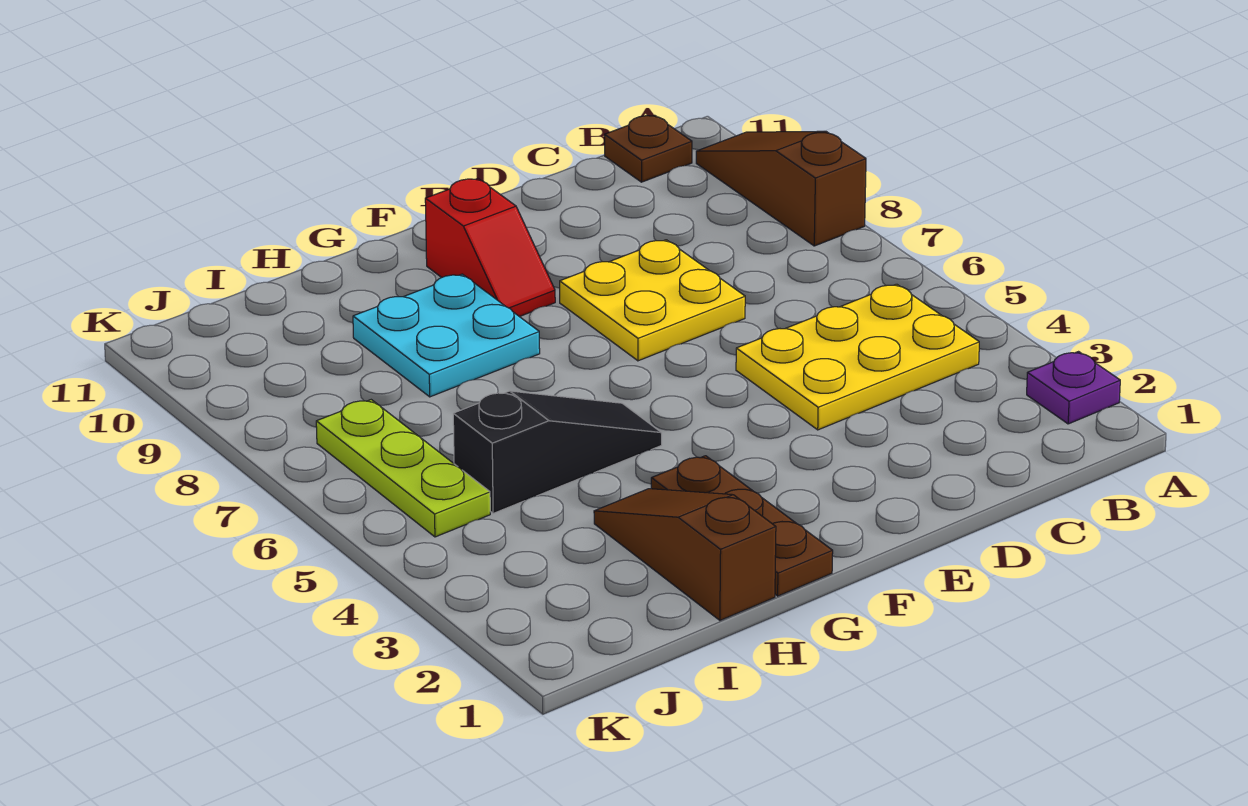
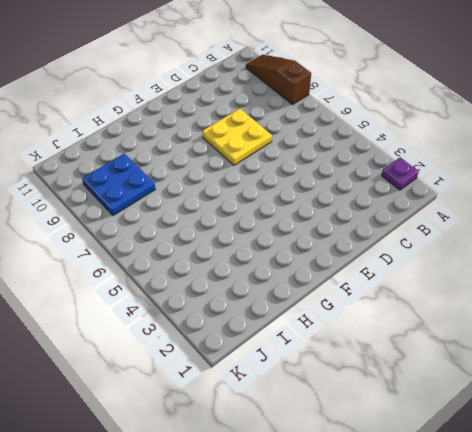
blue 2x2 plate [82,154,155,216] -> none
none -> yellow 2x3 plate [736,284,979,430]
none -> brown 1x1 plate [605,115,692,182]

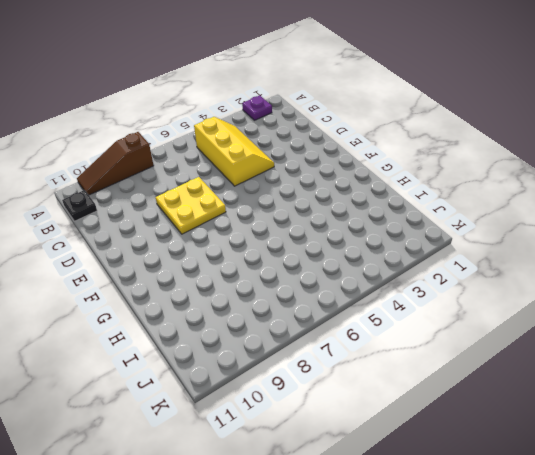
yellow 2x3 slope [194,117,274,186] -> yellow 2x3 plate [736,284,979,430]
black 1x1 plate [62,190,97,221] -> brown 1x1 plate [605,115,692,182]
none -> red 1x2 slope [425,179,555,317]
none -> brown 1x3 plate [651,456,833,596]

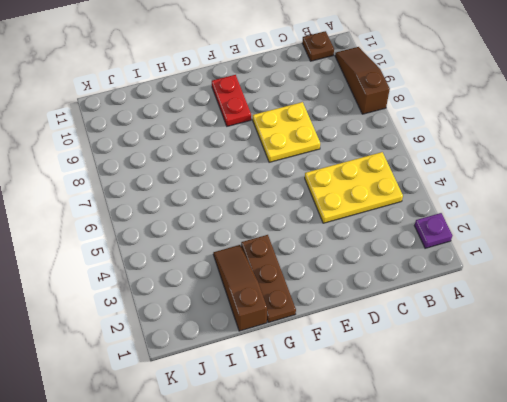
red 1x2 plate [212,75,251,126] -> red 1x2 slope [425,179,555,317]
none -> black 1x3 slope [453,391,662,513]
none -> cyan 2x2 plate [353,274,540,397]

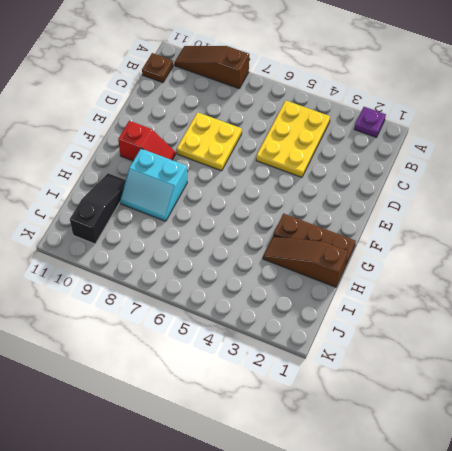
cyan 2x2 slope [120,149,187,221] -> cyan 2x2 plate [353,274,540,397]
black 1x3 slope [70,173,126,244] -> black 1x3 slope moved to [453,391,662,513]
none -> lime 1x3 plate [316,400,490,537]

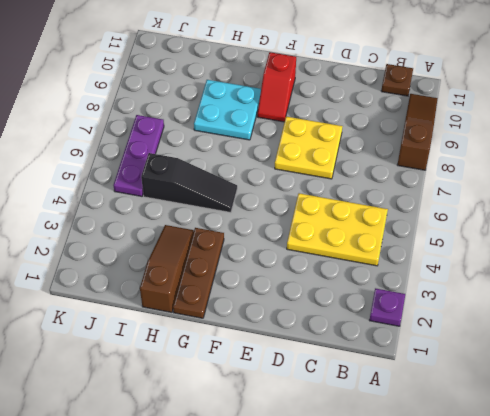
purple 1x3 plate [113,115,164,196] -> lime 1x3 plate [316,400,490,537]

